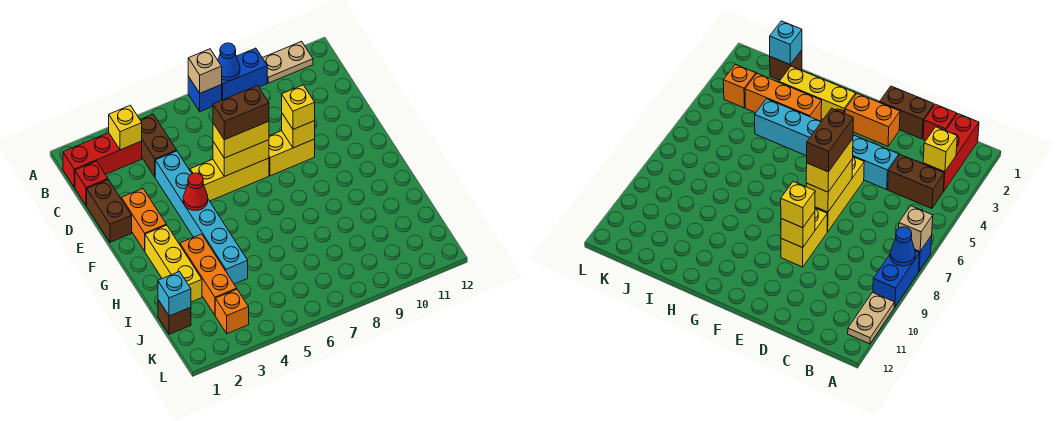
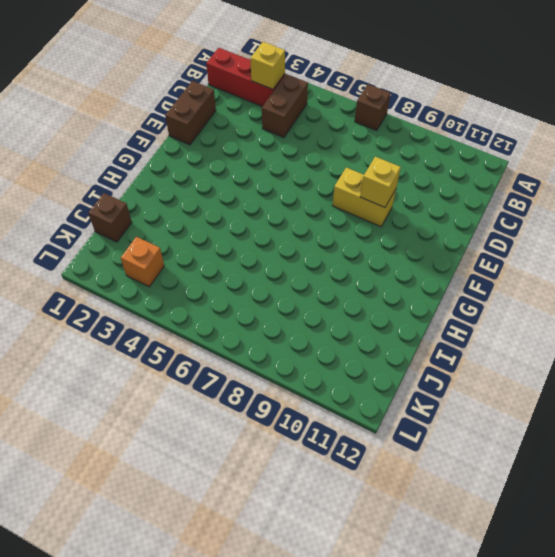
brown 1x1 brick [355,84,390,131] -> blue 1x1 brick [188,76,222,112]
none -> blue 1x2 brick [221,48,267,100]
none -> tan 1x2 plate [263,41,313,83]
none -> red 1x1 brick [75,161,108,206]

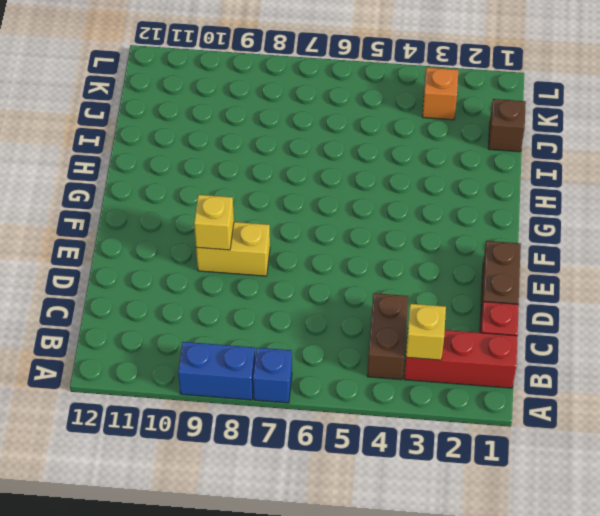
none -> tan 1x2 plate [263,41,313,83]
none -> cyan 1x6 brick [155,151,248,284]
none -> orange 1x2 brick [121,189,166,251]

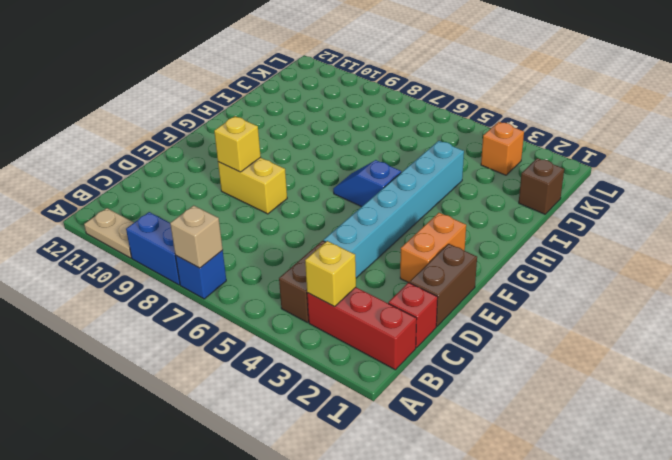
blue 1x2 slope [333,160,401,207] -> none
none -> yellow 1x3 brick [190,158,269,201]
none -> yellow 1x3 brick [145,225,202,302]
none -> orange 1x3 brick [180,234,237,315]

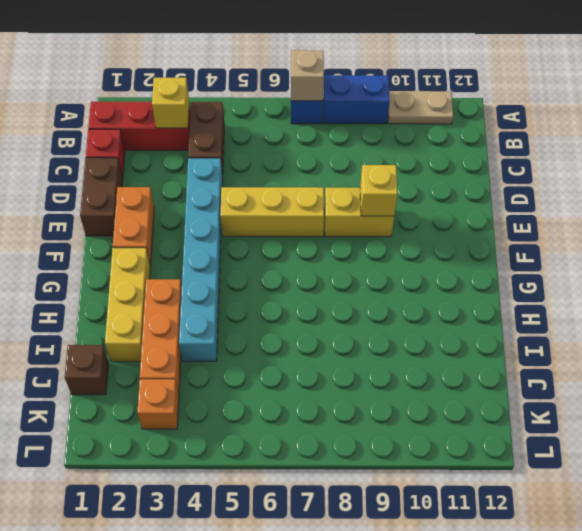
none -> blue 1x1 cone [218,43,240,80]
none -> yellow 1x2 brick [213,140,269,176]
none -> red 1x1 cone [183,173,208,210]

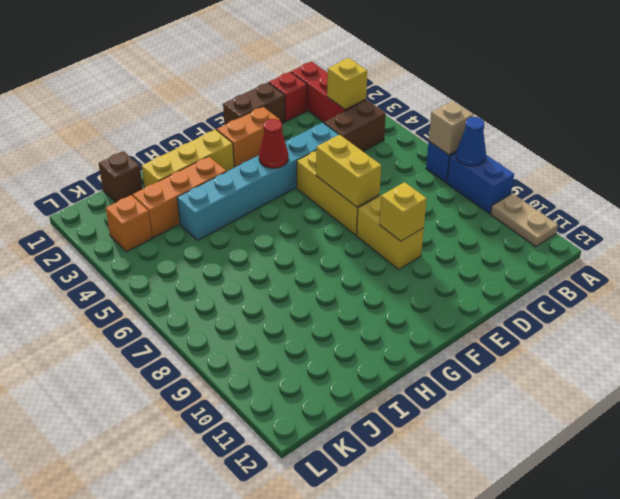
none -> cyan 1x1 brick [158,272,191,316]
none -> yellow 1x2 brick [213,121,269,158]
none -> yellow 1x1 brick [282,85,315,129]

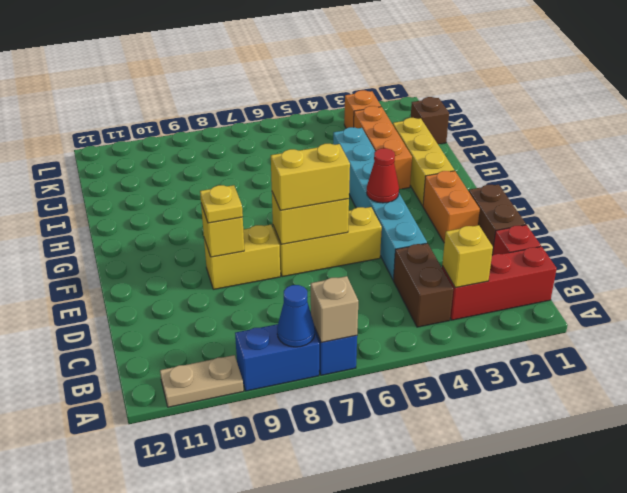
yellow 1x1 plate [200,185,243,223] -> yellow 1x1 brick [282,85,315,129]
none -> cyan 1x1 brick [158,272,191,316]
none -> brown 1x2 brick [213,86,269,140]

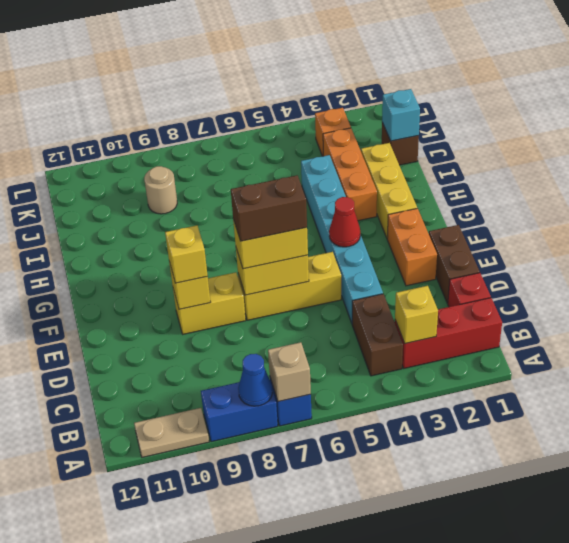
tan 1x1 round brick [144,166,177,214] -> none

